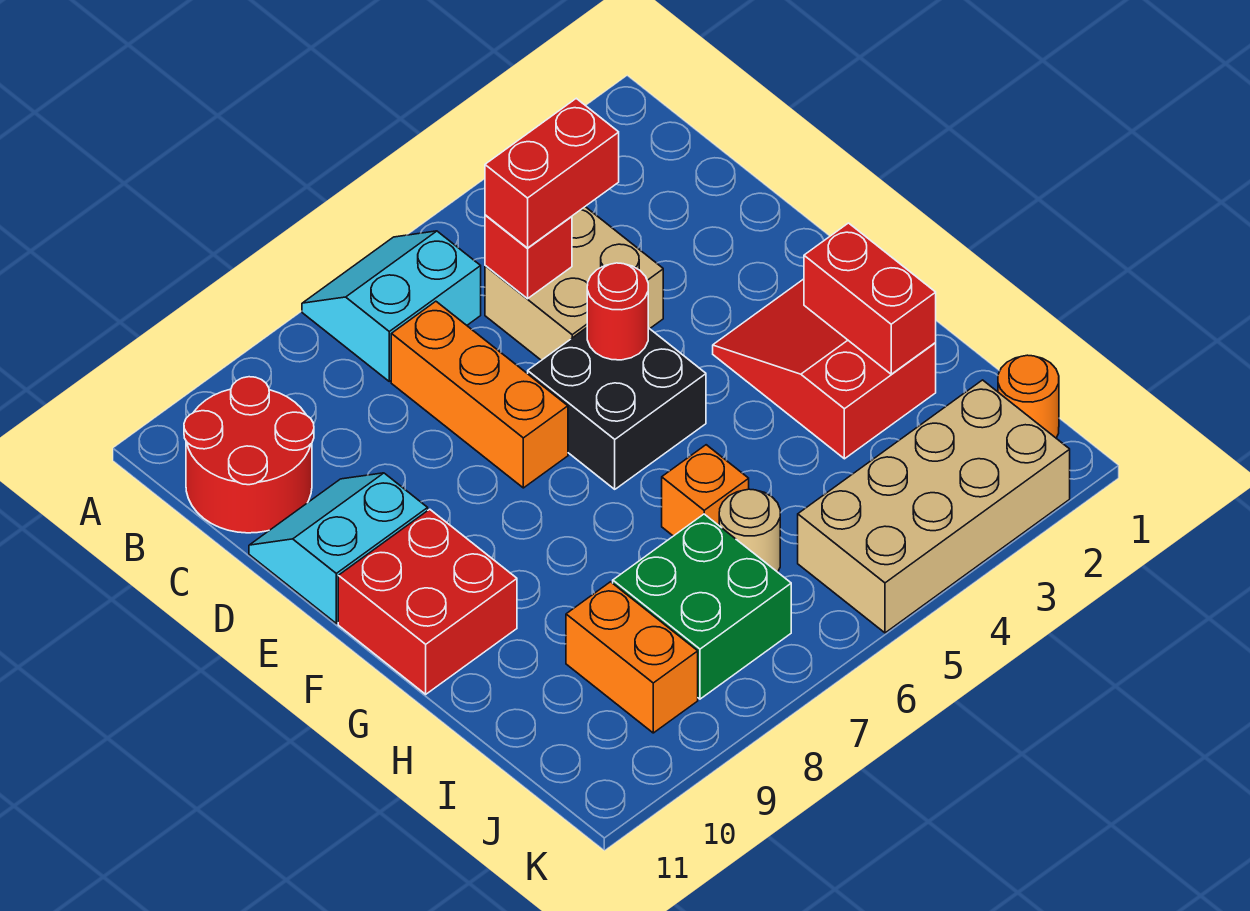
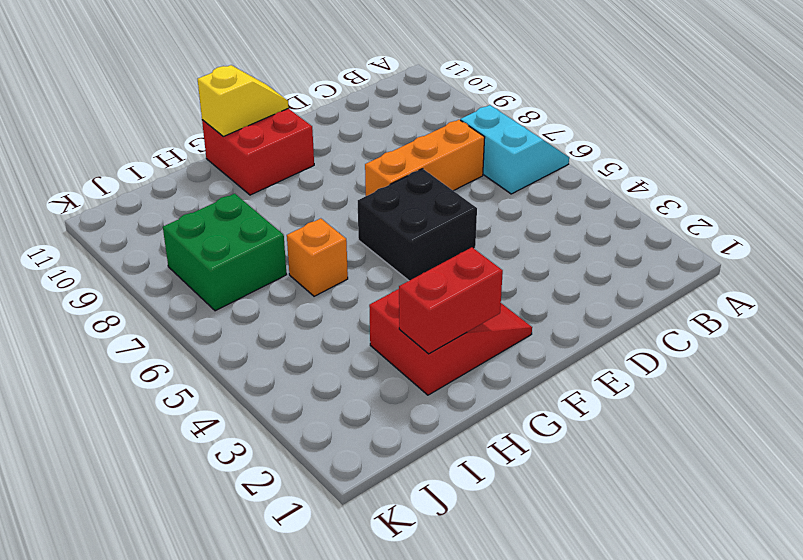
yellow 1x2 slope [198,65,289,136] -> none
none -> red 2x2 round brick [184,377,314,533]
none -> tan 2x2 brick [485,207,663,360]
none -> cyan 2x2 slope [249,473,428,623]

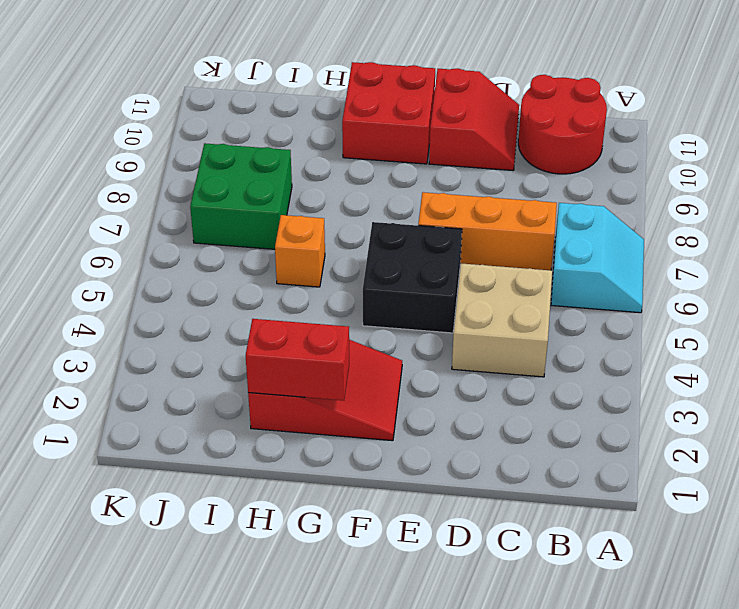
red 2x2 slope [429,68,519,170] -> cyan 2x2 slope [249,473,428,623]
none -> tan 1x1 round brick [719,489,780,572]
none -> orange 1x2 brick [566,582,698,733]
none -> orange 1x1 round brick [998,355,1059,438]

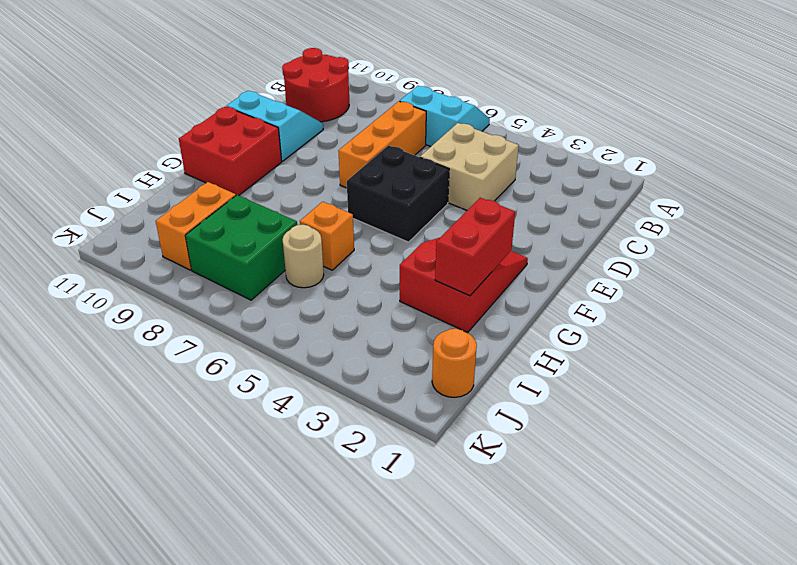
none -> tan 2x4 brick [798,380,1070,633]
none -> red 1x1 brick [485,215,572,299]
none -> red 1x1 round brick [587,263,648,360]

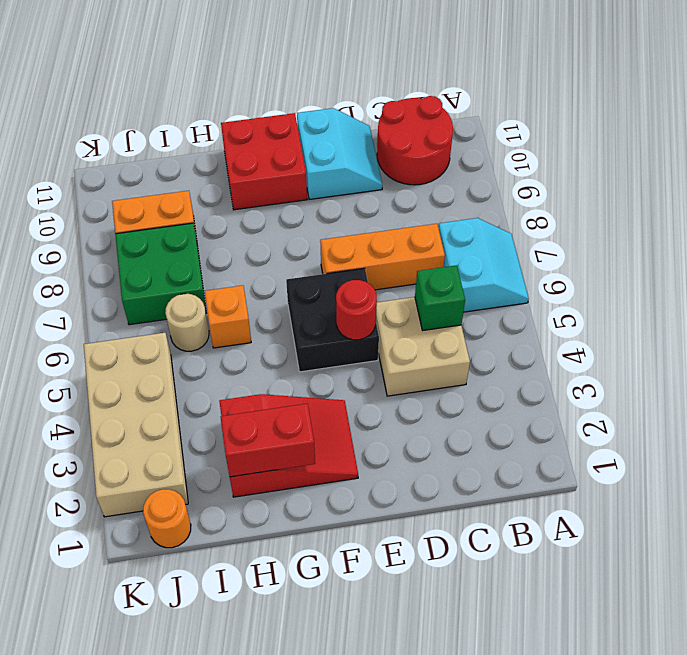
green 1x1 brick [415,265,465,330] -> red 1x1 brick [485,215,572,299]
none -> red 1x2 brick [485,98,619,248]

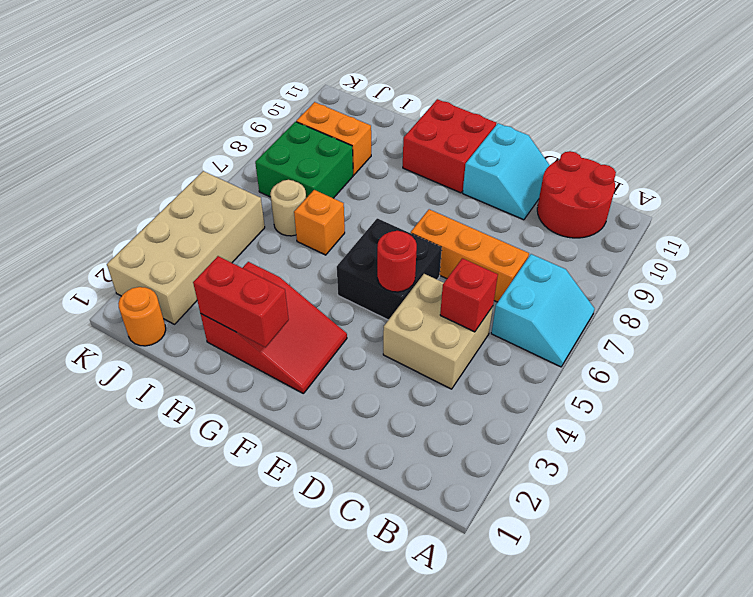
none -> red 1x2 brick [485,98,619,248]

